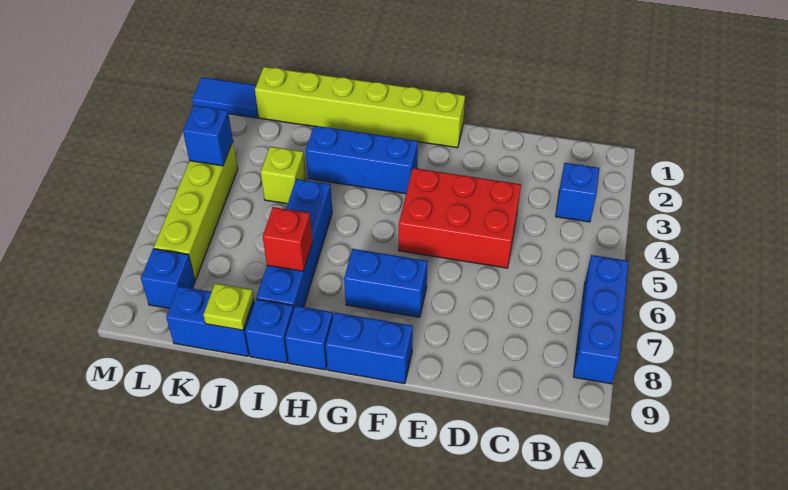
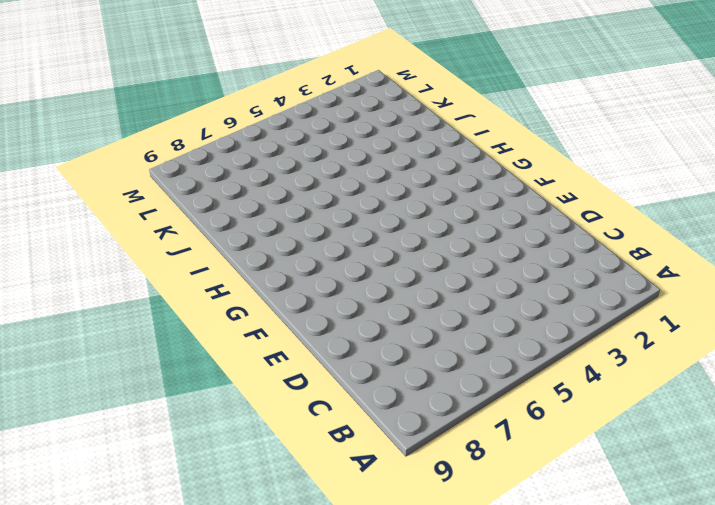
none -> blue 1x3 brick [573,255,629,384]
none -> blue 1x1 brick [556,163,599,222]
none -> red 2x3 brick [399,168,521,268]

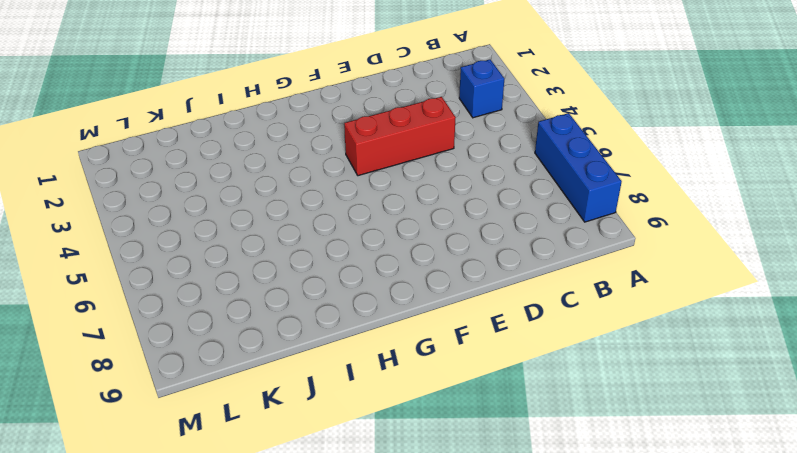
red 1x3 brick [344,97,456,176] -> red 2x3 brick [399,168,521,268]
none -> lime 1x6 brick [255,67,465,148]
none -> blue 1x2 brick [344,249,428,317]
none -> blue 1x2 brick [326,313,413,384]

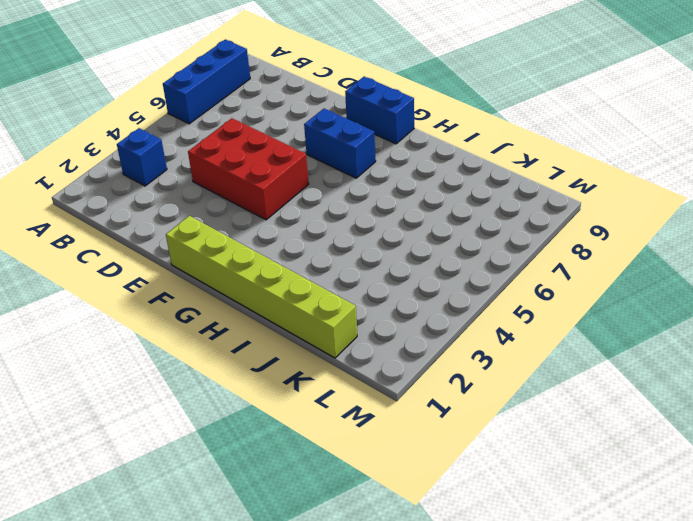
none -> blue 1x3 brick [306,126,418,194]
none -> blue 1x1 brick [285,306,333,370]
none -> blue 1x4 brick [256,179,332,308]

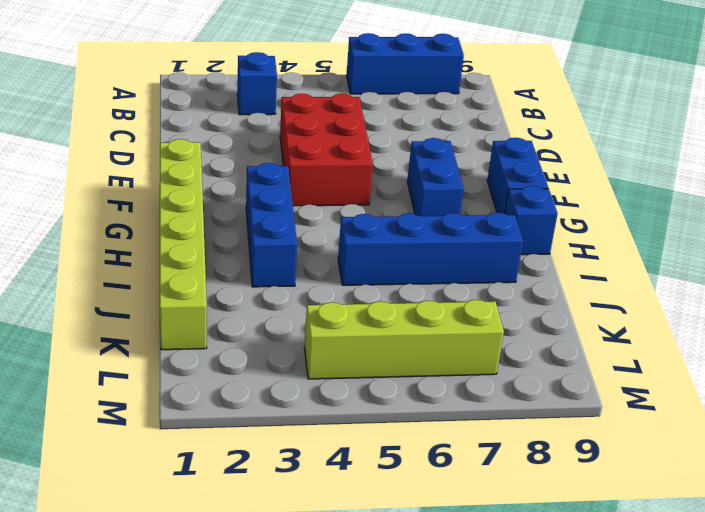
none -> blue 1x1 brick [245,299,294,363]
none -> lime 1x1 brick [261,146,306,204]
none -> blue 1x2 brick [166,286,255,356]

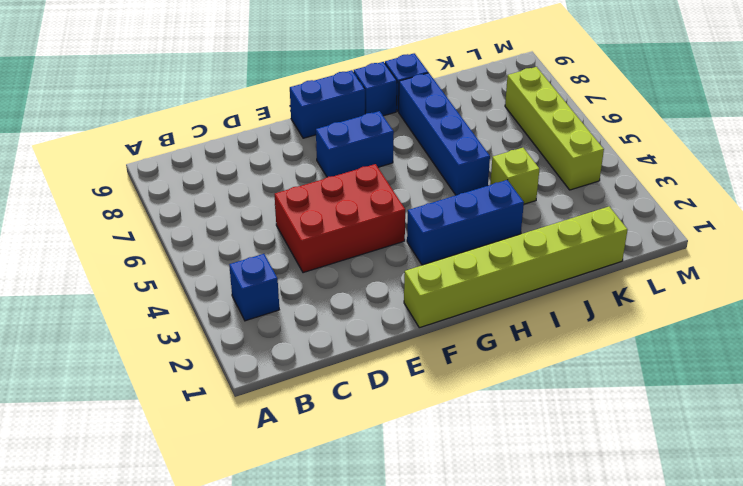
none -> blue 1x3 brick [573,255,629,384]
none -> blue 1x2 brick [166,286,255,356]
none -> blue 1x2 tile [192,77,258,118]

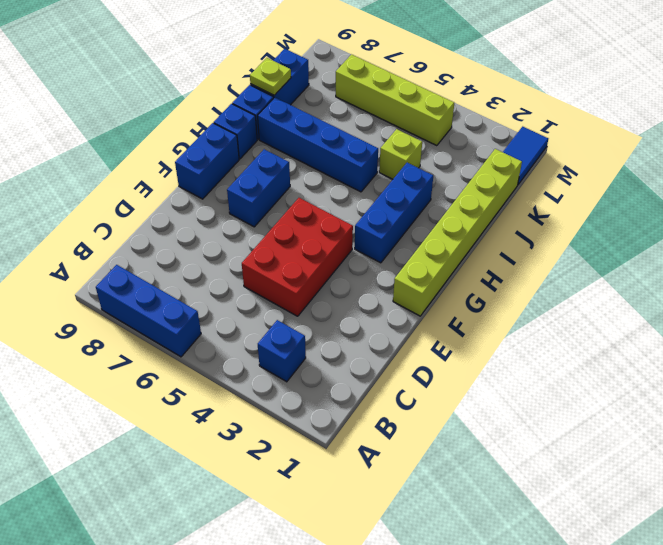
none -> blue 1x1 brick [141,249,195,308]
none -> red 1x1 brick [263,207,313,271]
none -> blue 1x1 brick [183,105,233,166]

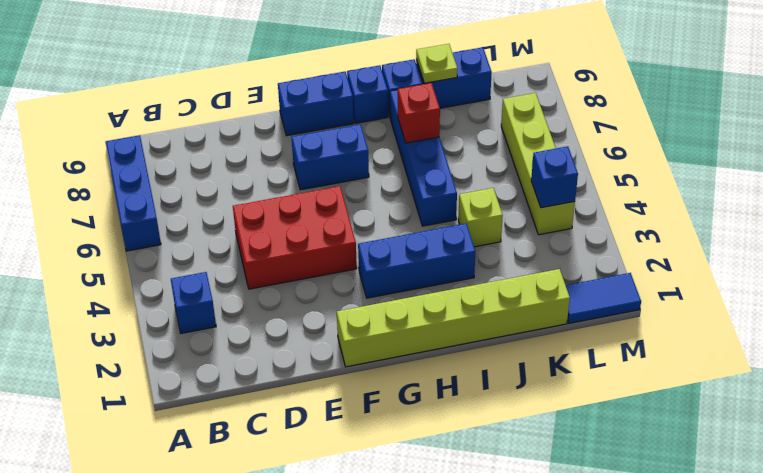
none -> blue 1x1 brick [141,249,195,308]

